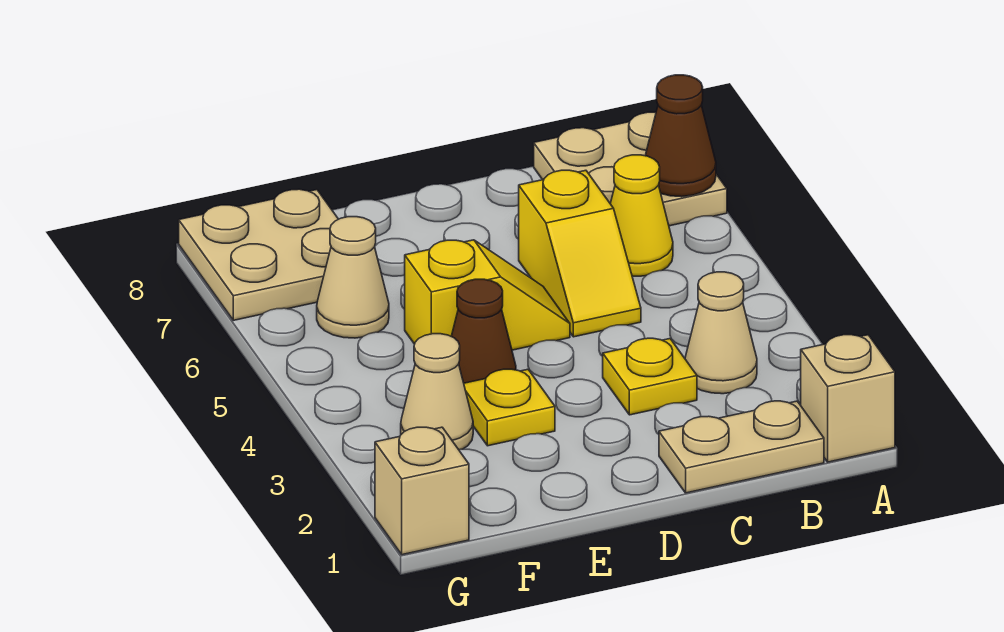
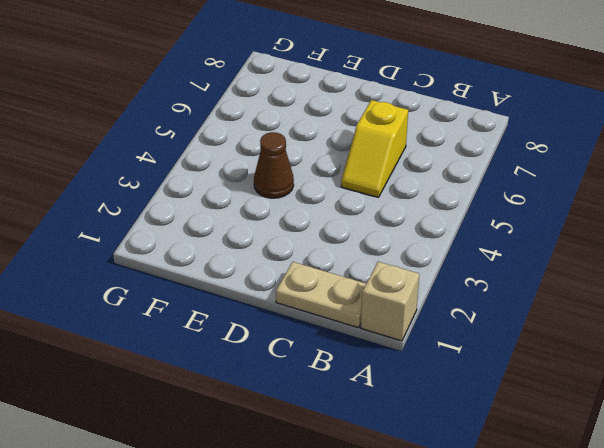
none -> tan 2x2 plate [534,112,727,226]
none -> tan 1x1 cone [685,272,757,394]
none -> yellow 1x1 cone [610,155,673,276]

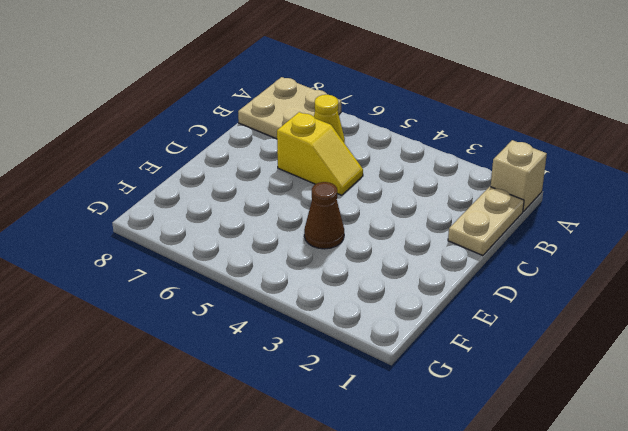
none -> tan 1x1 cone [685,272,757,394]
none -> yellow 1x1 plate [603,338,697,415]
none -> yellow 1x2 slope [405,240,570,350]

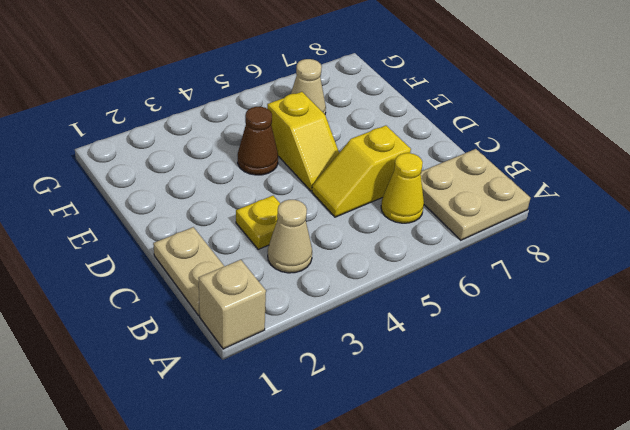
none -> yellow 1x1 plate [464,369,555,446]
none -> tan 1x1 cone [401,334,473,450]
none -> tan 2x2 plate [179,189,338,320]

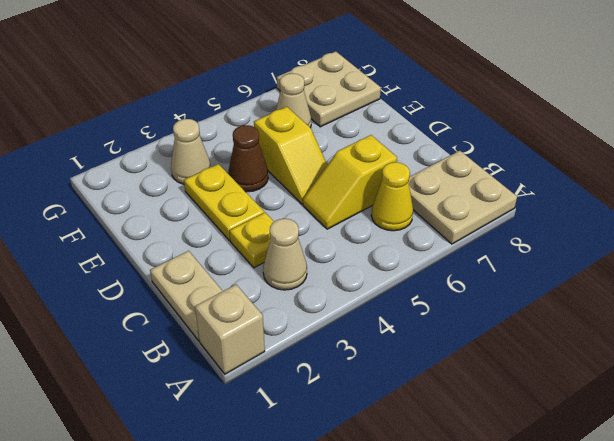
yellow 1x2 plate [184,164,264,241] -> yellow 1x1 plate [464,369,555,446]
none -> tan 1x1 brick [375,427,469,555]
none -> brown 1x1 cone [645,75,716,197]

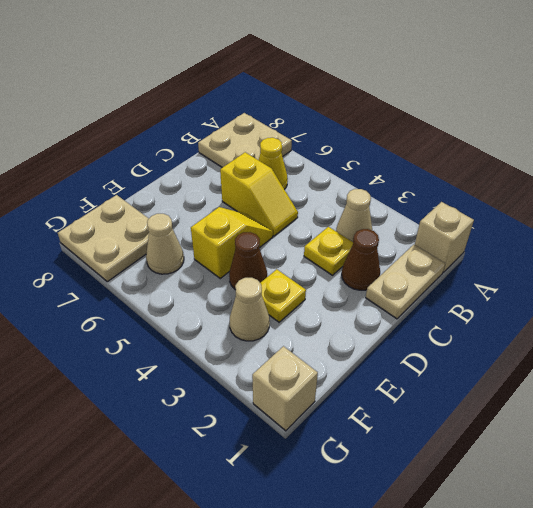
brown 1x1 cone [342,229,380,290] -> brown 1x1 cone moved to [645,75,716,197]

